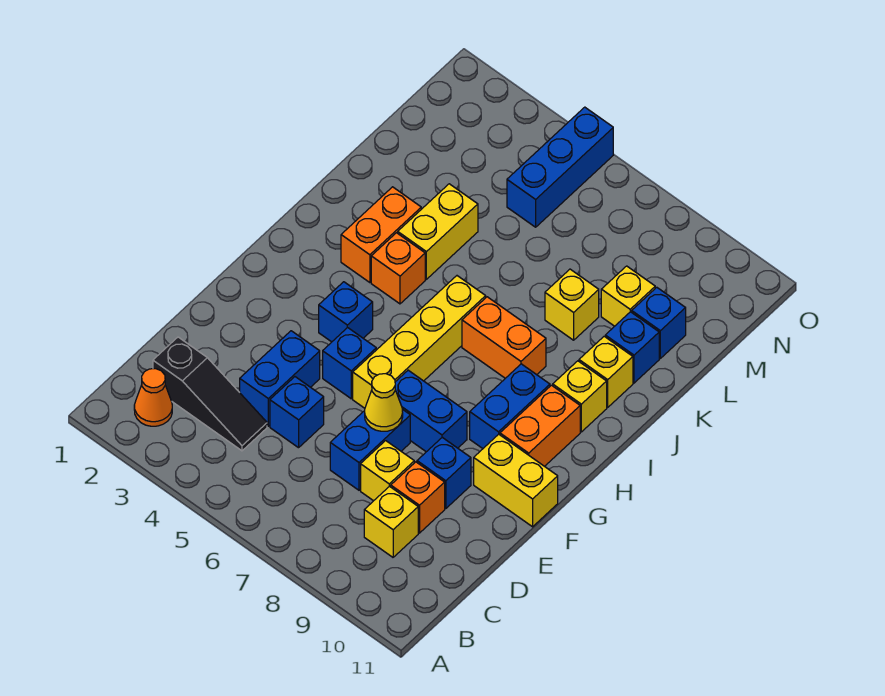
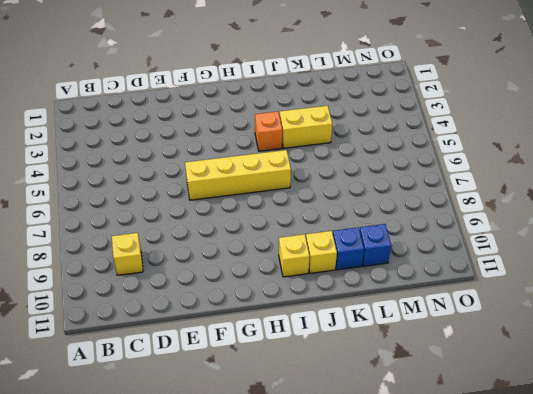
none -> orange 1x1 cone [134,369,172,426]
none -> black 1x3 slope [153,337,267,451]
none -> blue 1x2 brick [240,331,320,426]

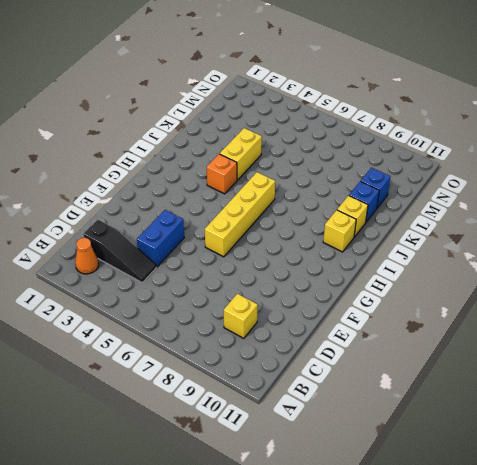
none -> blue 1x1 brick [270,377,324,448]
none -> blue 1x2 brick [330,409,410,490]
none -> yellow 1x1 brick [361,441,414,501]

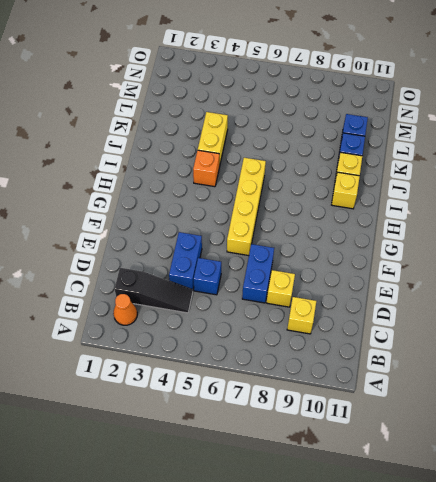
none -> orange 1x1 brick [391,462,445,533]
none -> blue 1x1 brick [417,437,471,509]
none -> blue 1x1 brick [323,328,376,399]

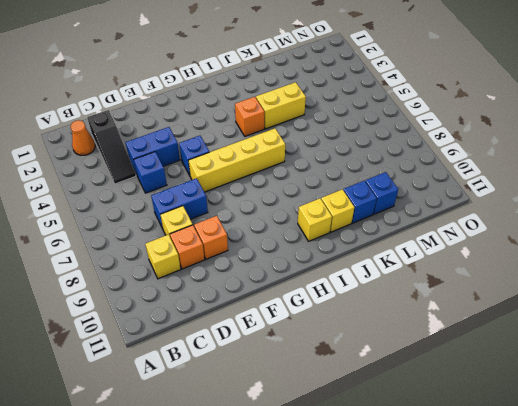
orange 1x1 brick [194,216,228,259] -> blue 1x1 brick [417,437,471,509]
none -> blue 1x2 brick [395,370,467,452]
none -> yellow 1x2 brick [474,434,558,527]
none -> blue 1x1 brick [319,282,373,342]

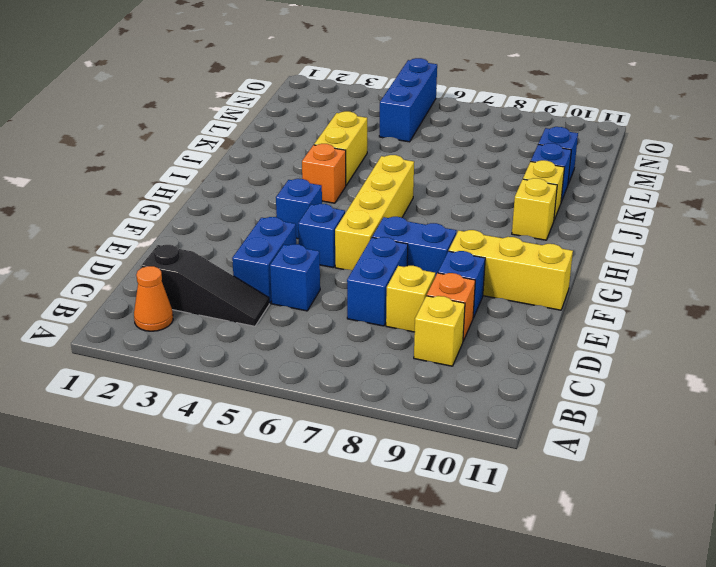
yellow 1x3 brick [449,230,573,310] -> yellow 1x2 brick [474,434,558,527]
none -> blue 1x2 brick [470,364,550,448]
none -> orange 1x2 brick [500,385,580,466]
none -> orange 1x2 brick [341,187,421,283]

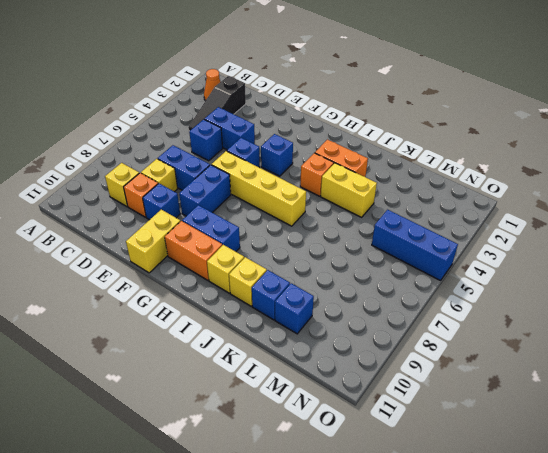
none -> orange 1x2 brick [462,297,546,378]
none -> yellow 1x1 brick [545,269,599,340]
none -> yellow 1x1 brick [601,266,655,326]

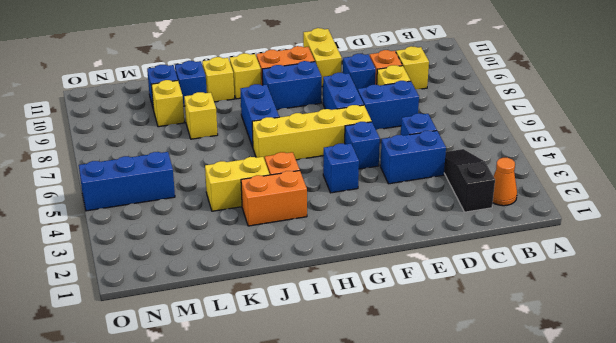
blue 1x2 brick [240,84,279,147] -> orange 1x2 brick [462,297,546,378]
none -> yellow 1x1 cone [365,374,403,431]

